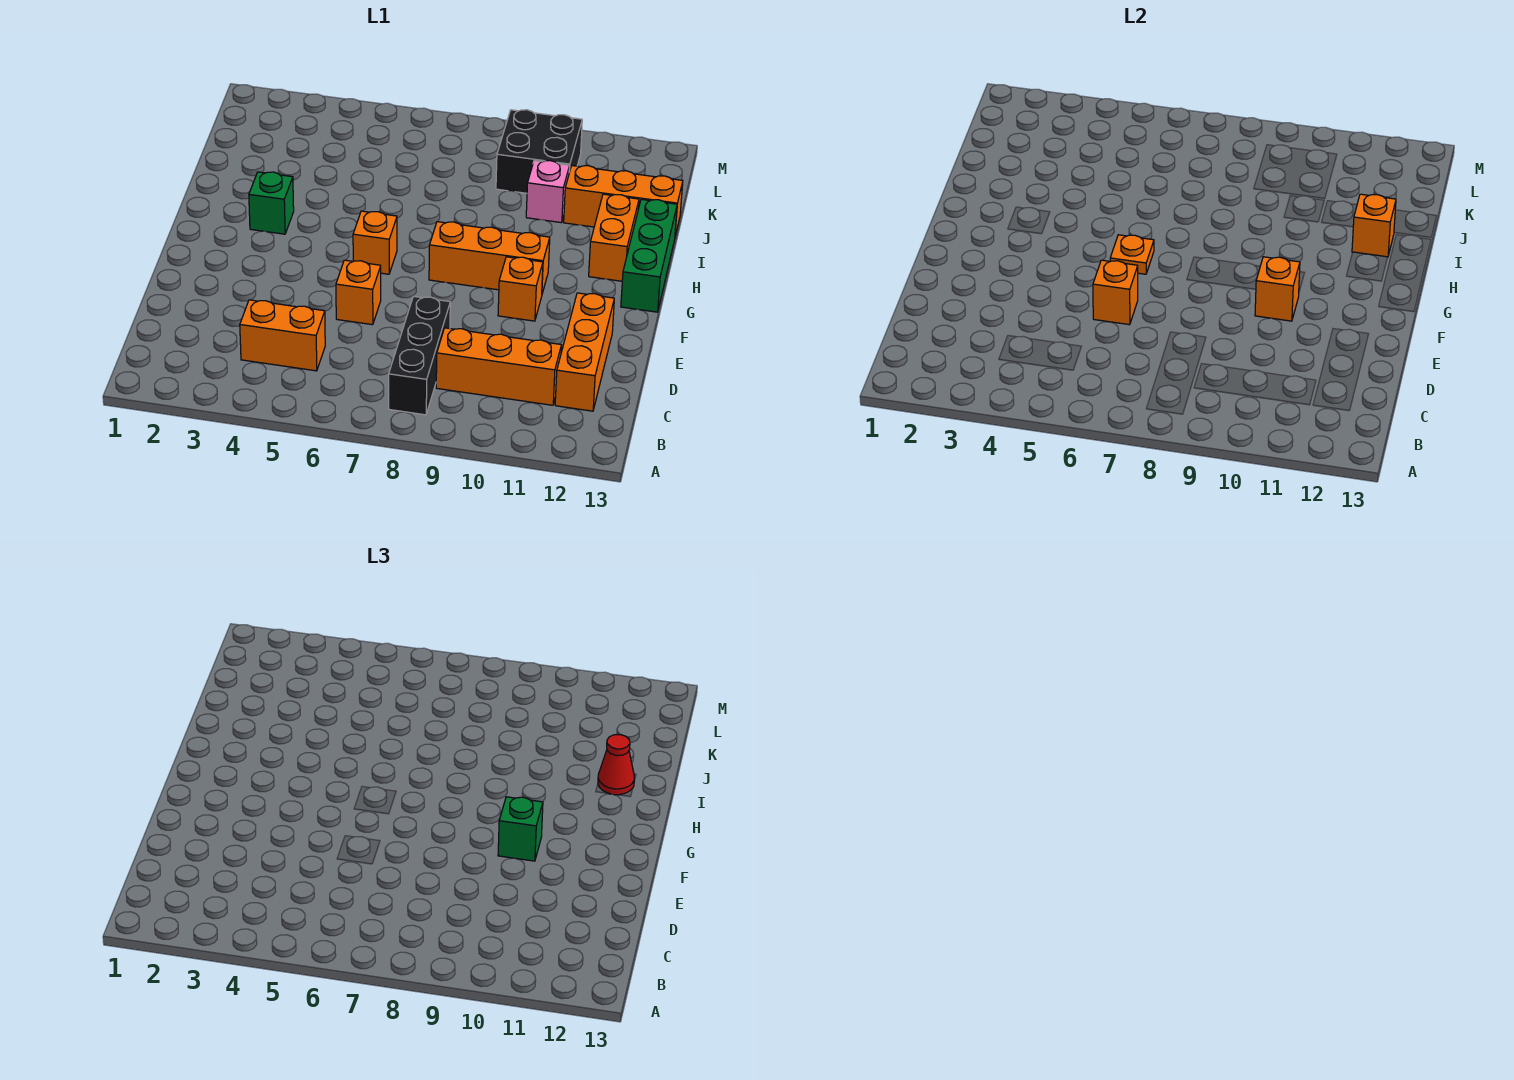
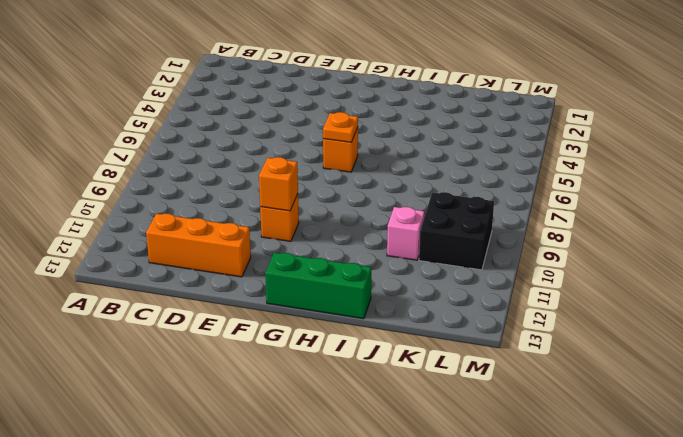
none -> black 1x3 brick [389,296,450,415]
none -> orange 1x2 brick [240,300,325,371]
none -> orange 1x3 brick [436,328,561,405]

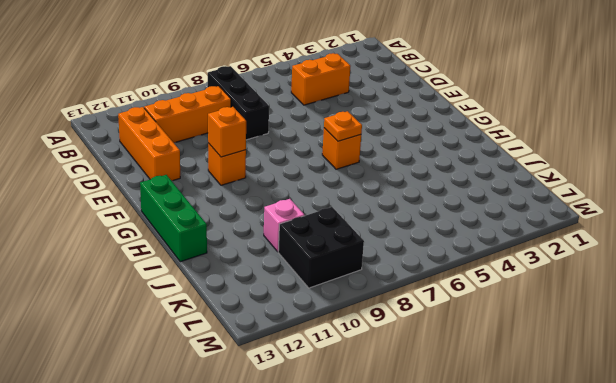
none -> orange 1x1 brick [336,260,381,325]
none -> orange 1x3 brick [429,222,550,293]
none -> green 1x1 brick [249,172,294,234]

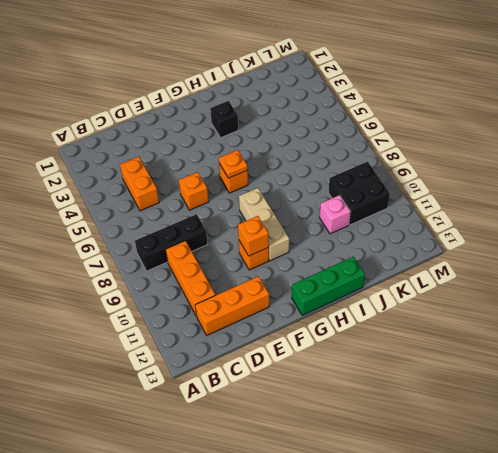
tan 1x3 brick [239,188,289,261] -> orange 1x3 brick [429,222,550,293]
black 1x1 brick [210,101,238,138] -> green 1x1 brick [249,172,294,234]
none -> orange 1x2 brick [589,194,639,281]
none -> orange 1x3 brick [564,166,683,236]
none -> orange 1x1 brick [1093,260,1138,325]

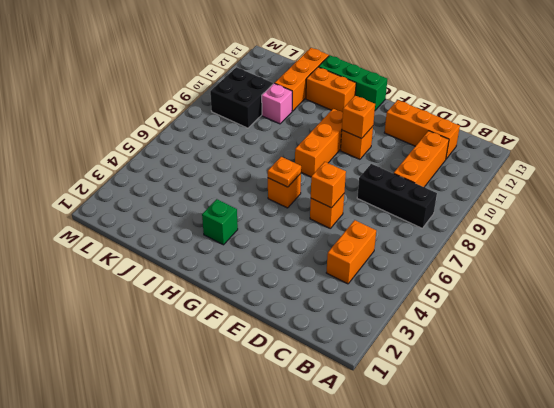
none -> orange 1x1 brick [1352,194,1396,257]
none -> green 1x1 brick [498,797,543,861]
none -> red 1x1 cone [598,735,634,795]

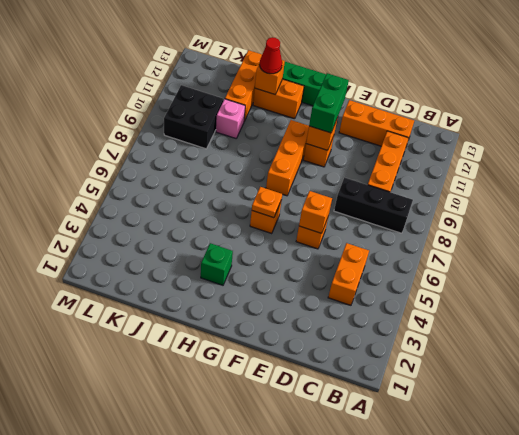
green 1x2 brick [309,73,349,133] -> green 1x1 brick [498,797,543,861]

